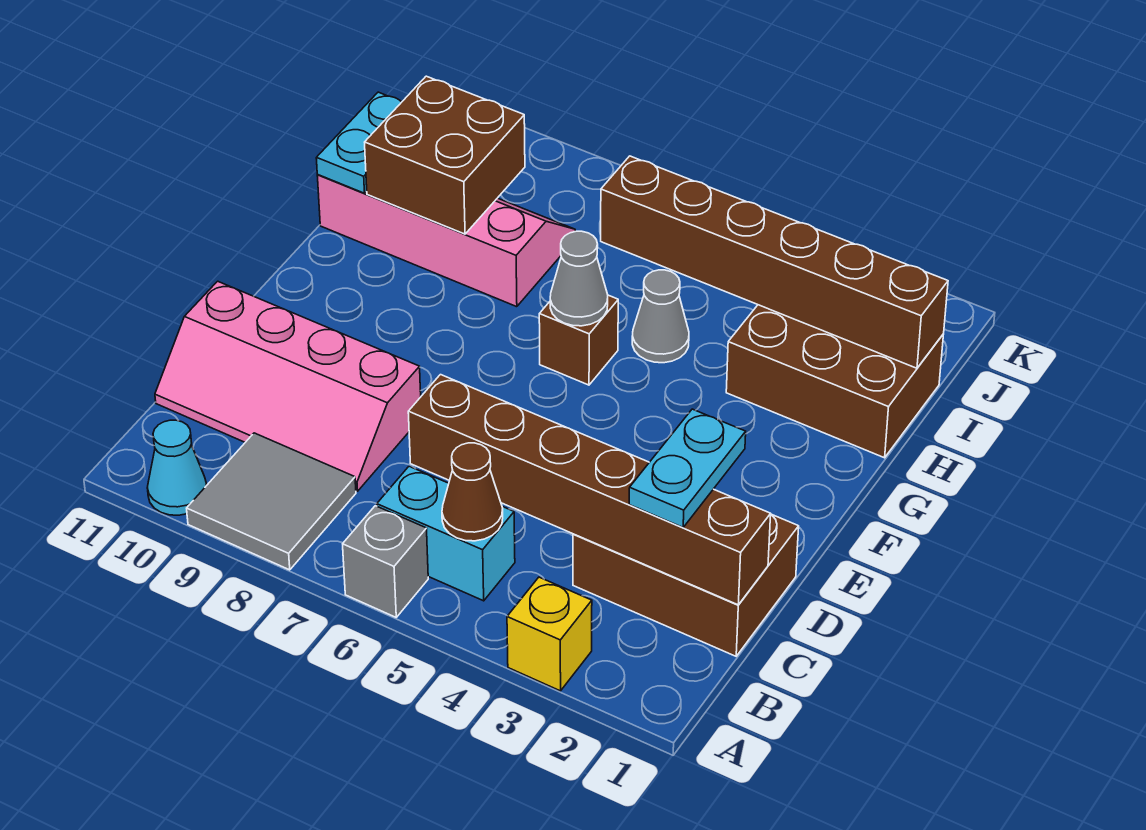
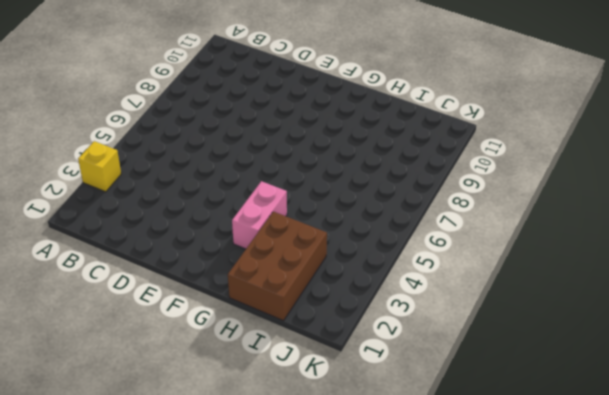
pink 1x2 brick [232,181,287,249] -> none
none -> grey 1x1 brick [343,506,428,617]
none -> grey 2x2 tile [187,433,356,570]
none -> cyan 1x1 cone [147,420,207,515]

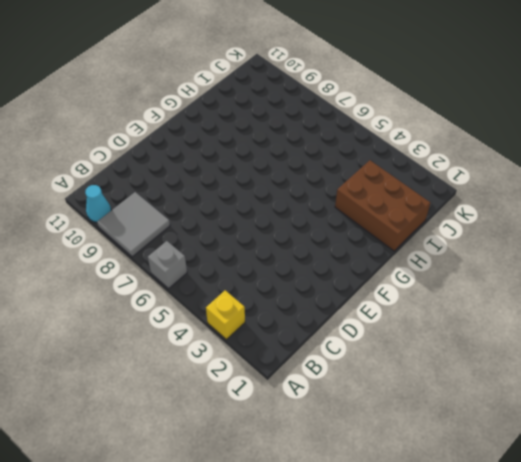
none -> cyan 1x2 brick [377,466,515,601]
none -> brown 2x3 brick [573,514,799,656]
none -> pink 2x4 slope [155,281,421,491]

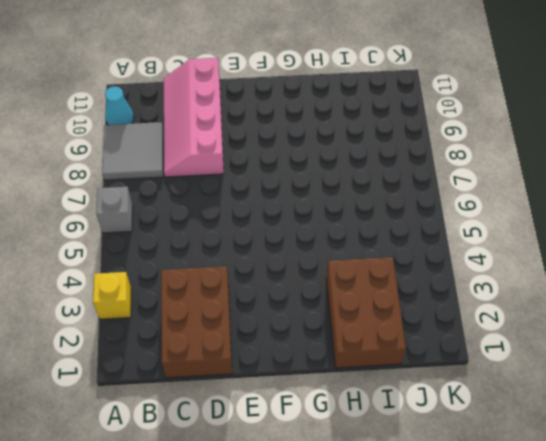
none -> cyan 1x2 brick [377,466,515,601]
none -> brown 1x1 brick [539,295,618,385]
none -> grey 1x1 cone [632,270,689,363]

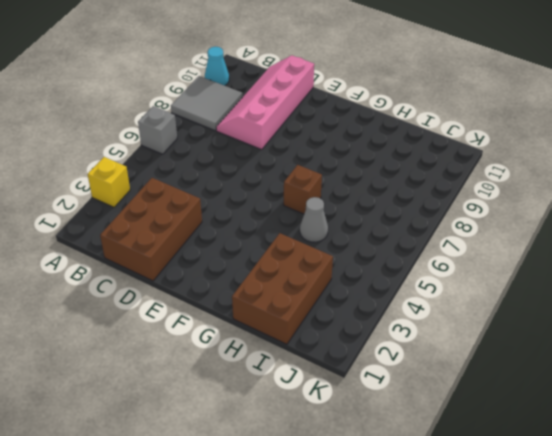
none -> cyan 1x2 brick [377,466,515,601]
none -> pink 2x4 slope [317,175,575,307]
none -> brown 1x1 cone [442,443,503,541]

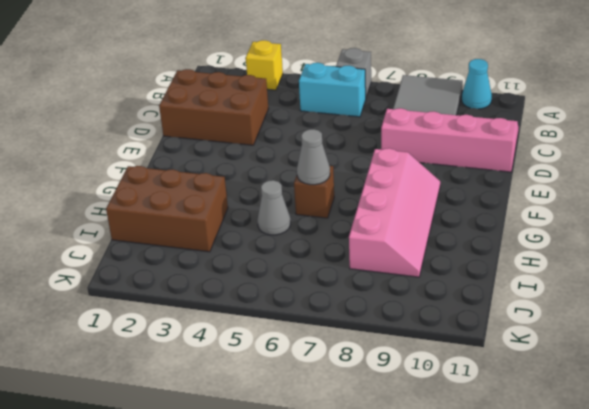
pink 2x4 slope [349,148,440,277] -> pink 2x4 slope turned to [317,175,575,307]
none -> brown 1x1 cone [442,443,503,541]
none -> brown 1x6 brick [408,375,771,605]
none -> brown 2x2 brick [365,76,525,234]

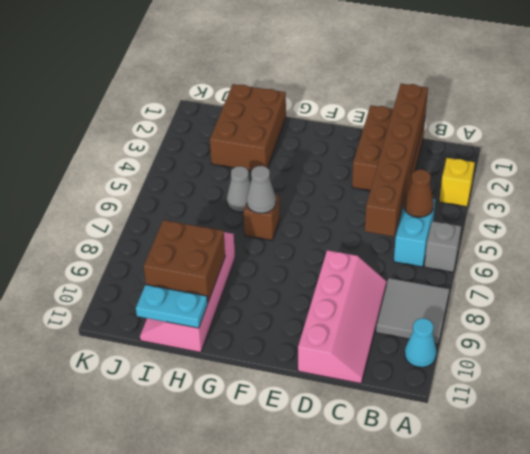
none -> brown 1x6 brick [601,156,948,368]
none -> cyan 1x2 plate [629,409,746,527]

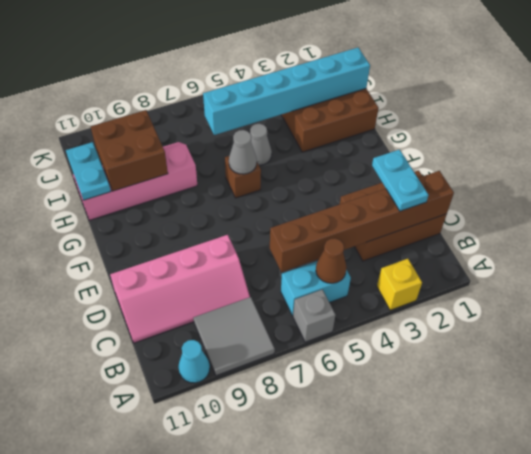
cyan 1x6 brick [203,48,370,135] -> brown 1x6 brick [601,156,948,368]

